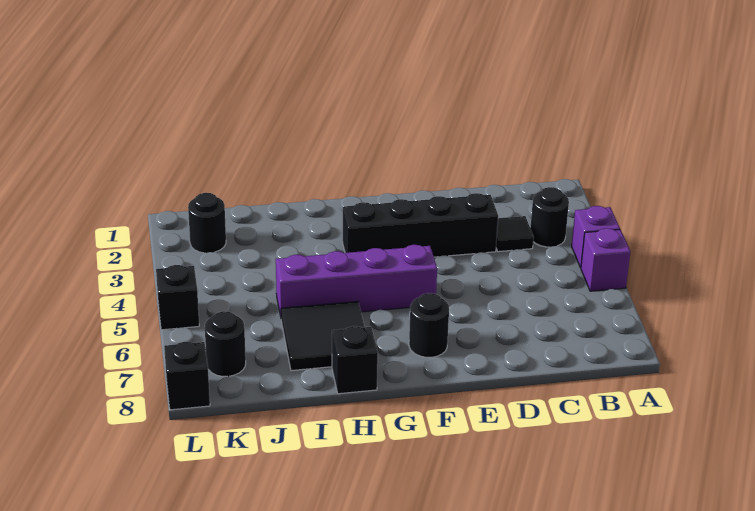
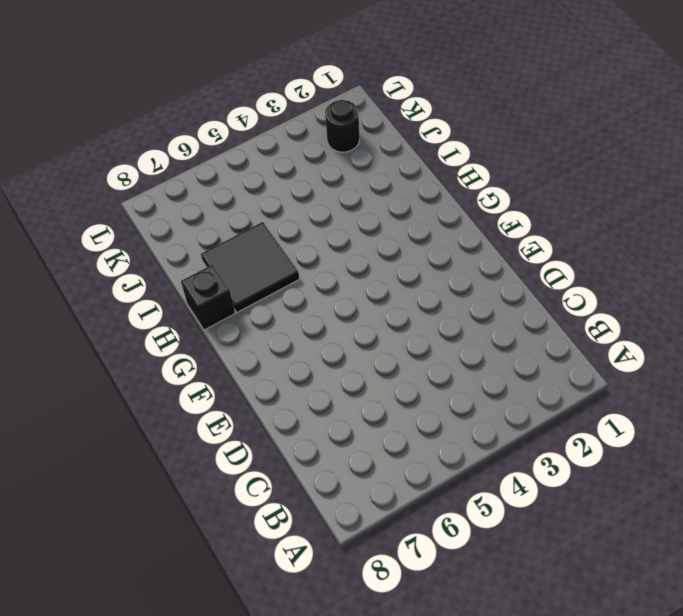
none -> purple 1x1 brick [572,206,620,268]
none -> purple 1x1 brick [581,228,631,291]
none -> black 1x1 round brick [530,187,569,247]

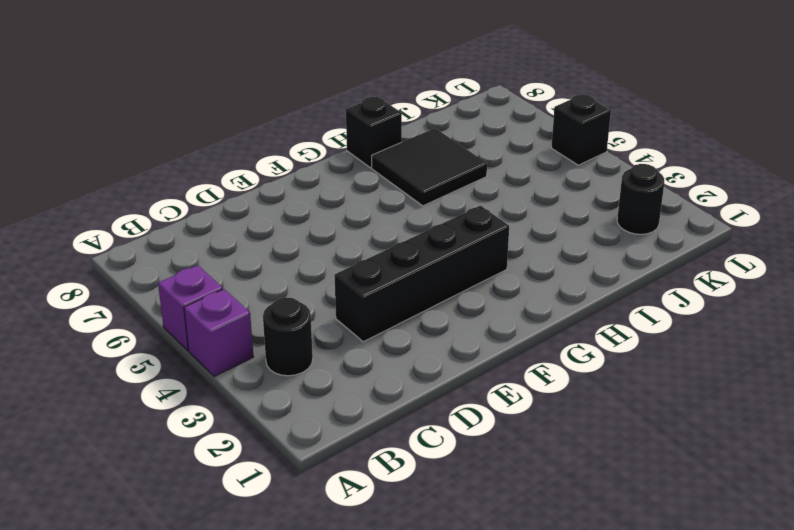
none -> black 1x1 tile [496,216,534,252]
none -> purple 1x4 brick [276,245,437,317]
none -> black 1x1 round brick [409,293,449,357]

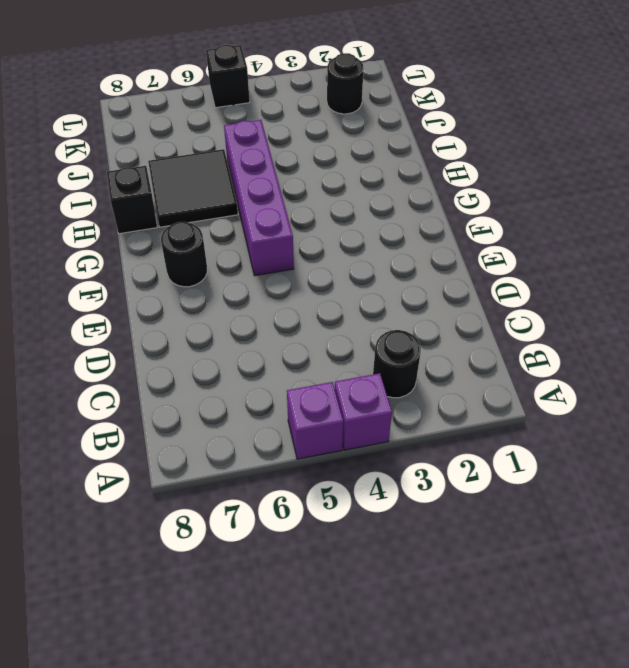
none -> black 1x1 tile [496,216,534,252]
none -> black 1x4 brick [343,193,498,257]
none -> black 1x1 round brick [205,311,246,377]

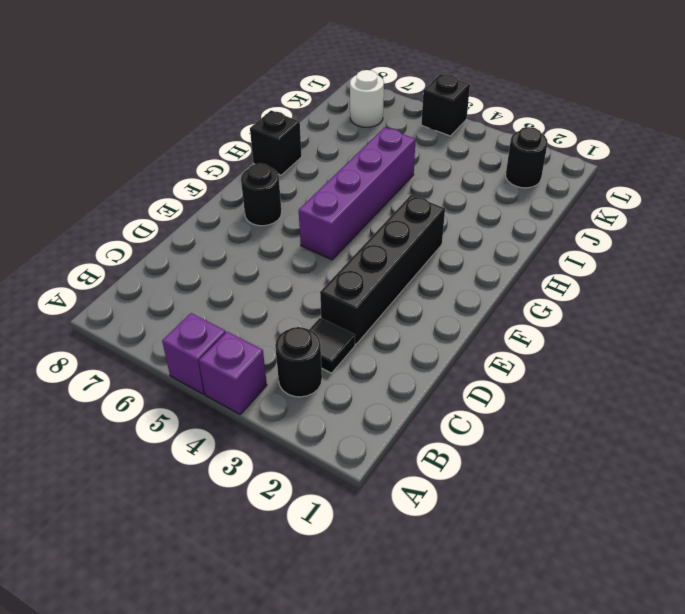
white 1x1 round brick [350,70,384,127] -> black 1x1 round brick [205,311,246,377]
none -> black 2x2 tile [281,301,364,371]
none -> black 1x1 brick [164,342,210,410]

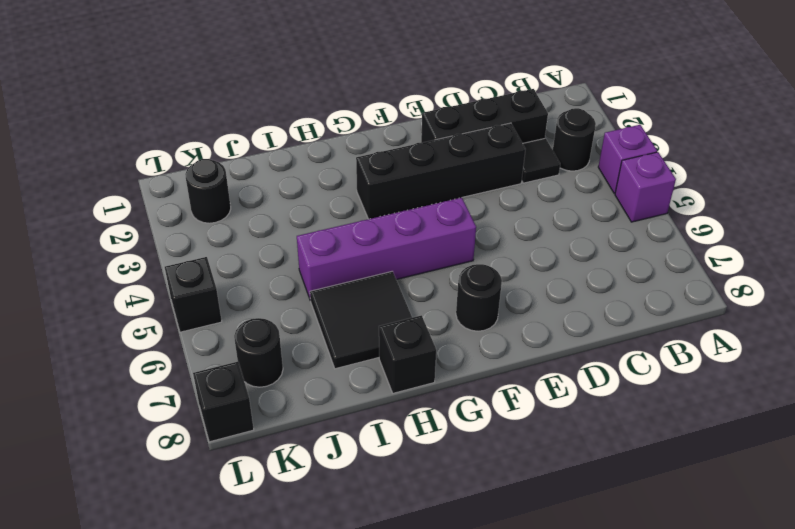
black 1x3 brick [421,89,548,143] -> none

